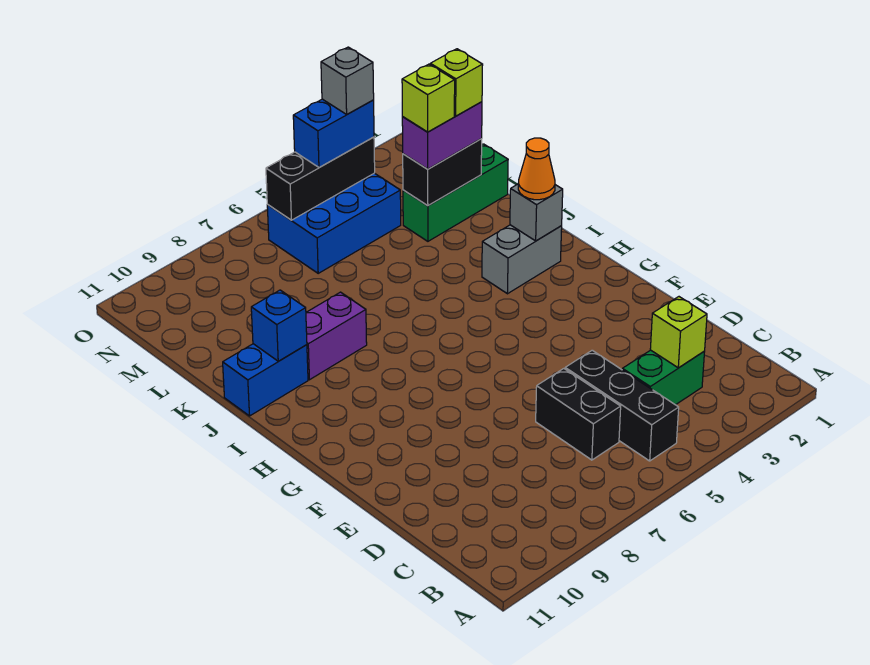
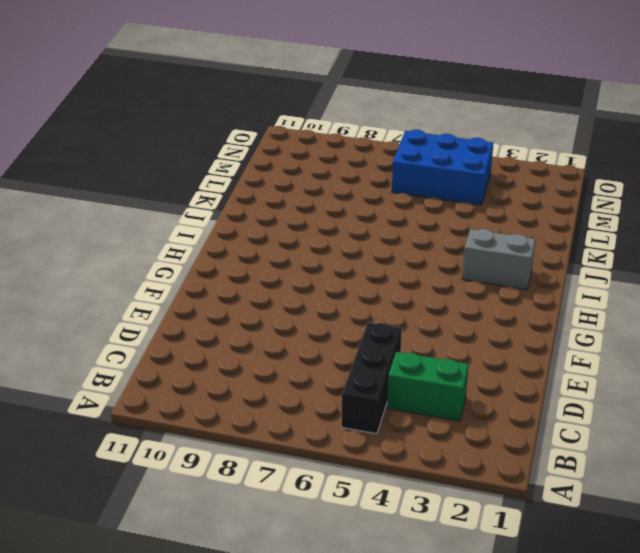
none -> black 1x2 brick [536,369,621,460]
none -> purple 1x2 brick [306,292,367,380]
none -> blue 1x2 brick [223,344,308,416]

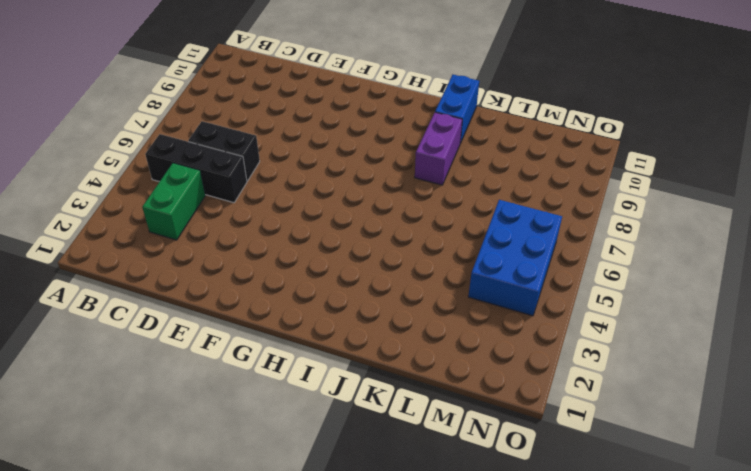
none -> grey 1x2 brick [482,225,562,294]
none -> green 1x3 brick [403,144,508,241]
none -> lime 1x1 brick [650,297,707,368]

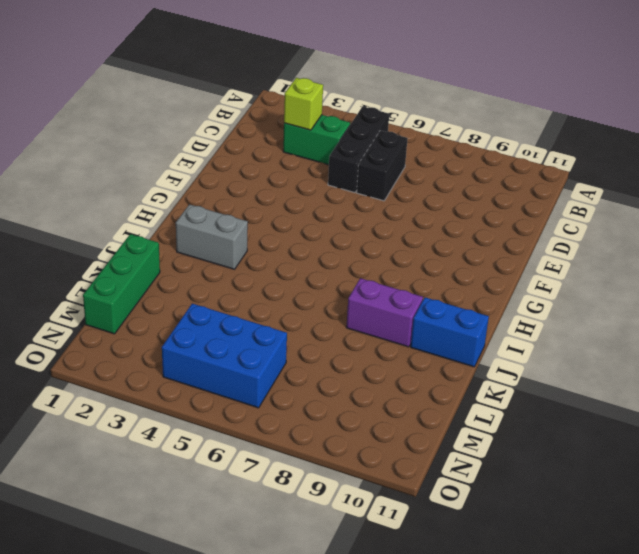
green 1x3 brick [83,234,160,334] -> green 1x3 brick turned to [403,144,508,241]
none -> grey 1x1 brick [510,184,563,241]
none -> blue 1x1 brick [251,290,307,361]
none -> black 1x2 brick [403,139,482,206]

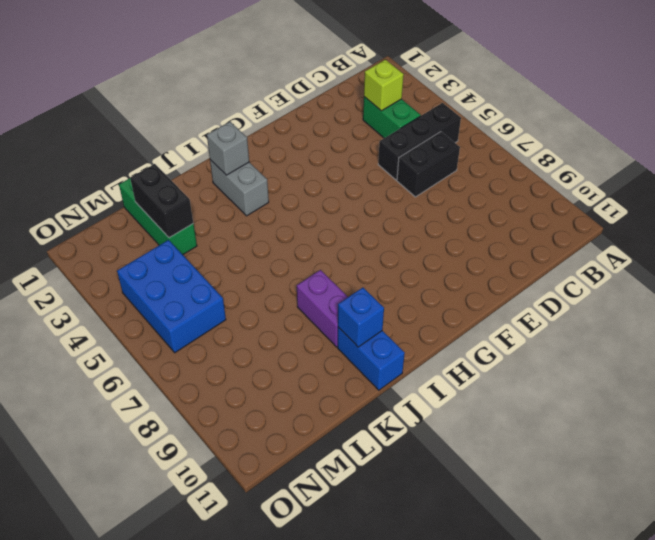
none -> black 1x3 brick [266,137,375,220]
none -> orange 1x1 cone [518,138,555,200]
none -> purple 1x2 brick [402,102,482,169]

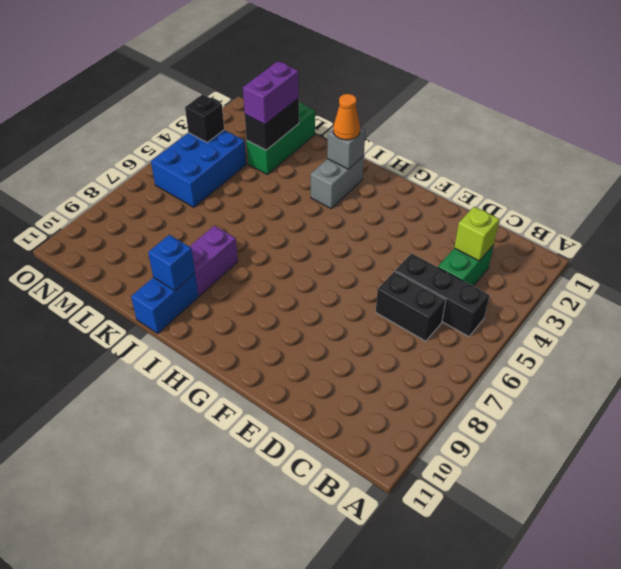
black 1x1 brick [185,94,224,142] -> black 1x3 brick [266,137,375,220]
none -> blue 1x2 brick [293,99,374,168]
none -> lime 1x1 brick [430,49,483,116]
none -> lime 1x1 brick [402,64,455,132]

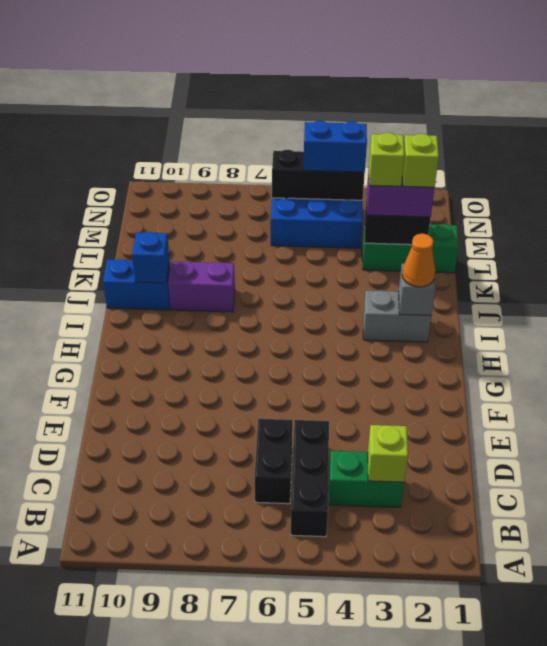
none -> grey 1x1 brick [321,47,374,114]

